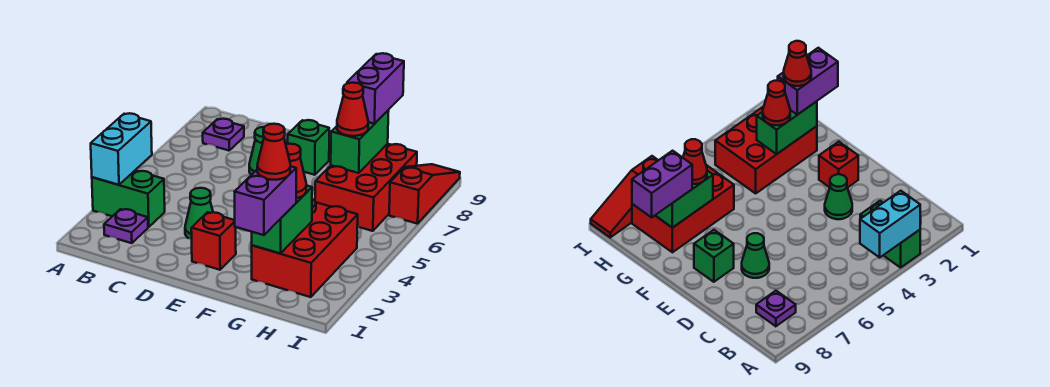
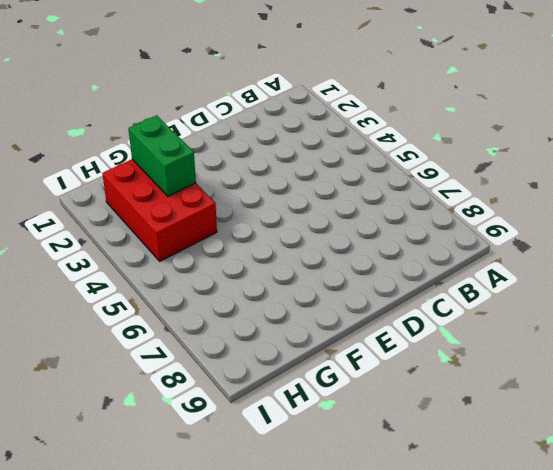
none -> green 1x2 brick [92,171,165,227]
none -> purple 1x1 plate [104,209,148,243]
none -> purple 1x1 plate [203,119,244,150]

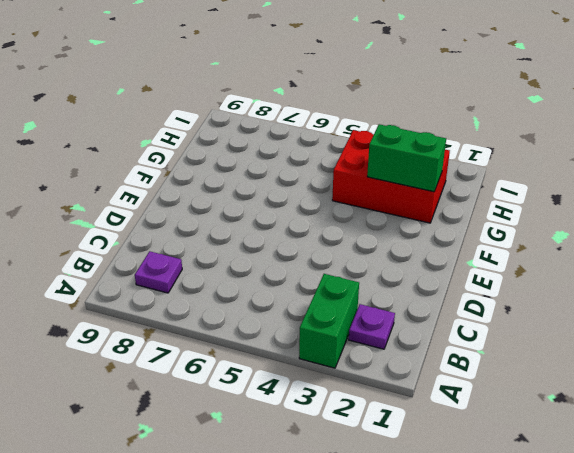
none -> green 1x1 cone [185,188,213,240]
none -> green 1x1 cone [249,127,264,175]
none -> red 1x1 brick [191,212,236,270]

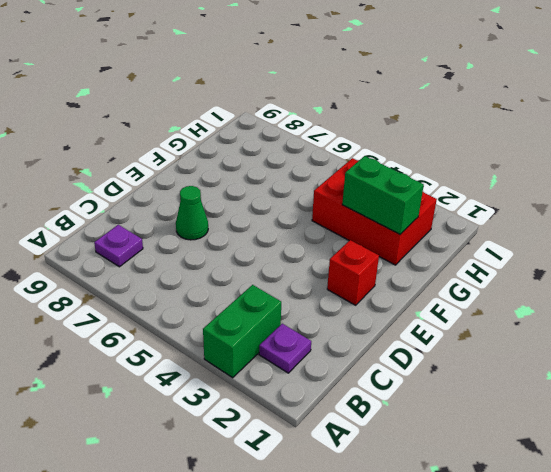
none -> green 1x1 cone [185,188,213,240]
none -> green 1x1 brick [288,120,329,175]
none -> red 2x3 brick [315,144,417,231]

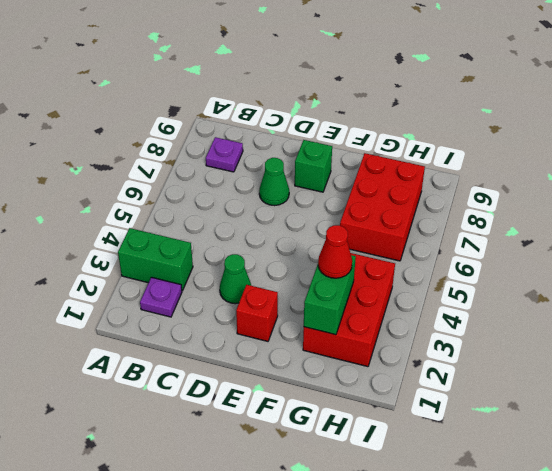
none -> red 1x3 slope [389,164,460,224]
none -> cyan 1x2 brick [91,113,152,185]
none -> green 1x2 brick [331,110,389,173]

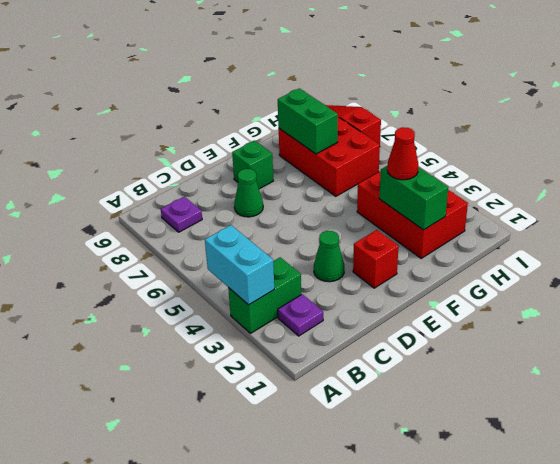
none -> purple 1x2 brick [235,166,296,235]
none -> red 1x1 cone [337,83,368,136]
none -> purple 1x2 brick [347,53,404,124]

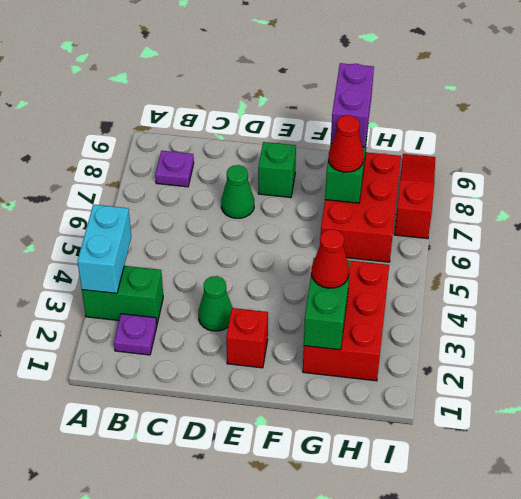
none -> purple 1x2 brick [235,166,296,235]
none -> red 1x1 cone [257,124,290,180]

